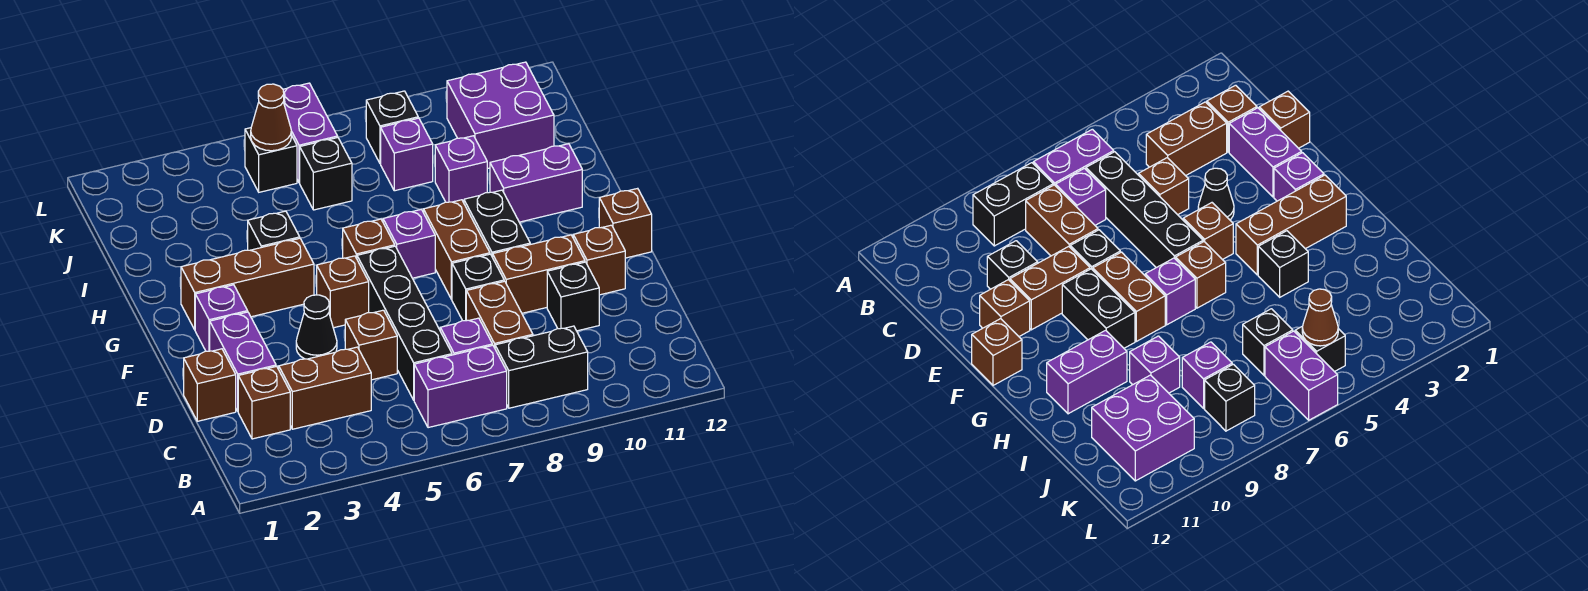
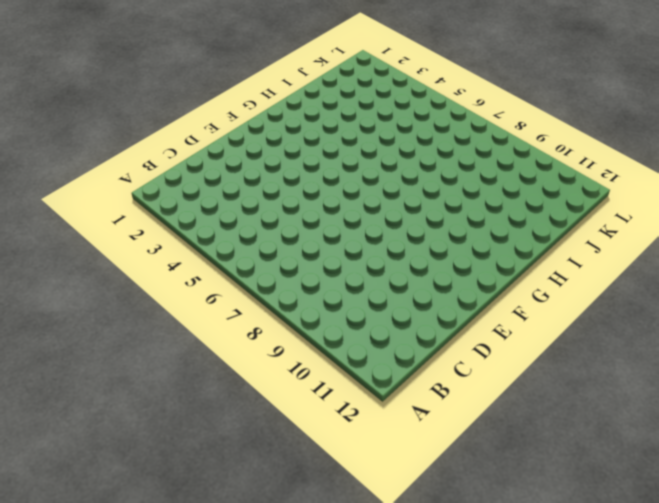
none -> purple 1x2 brick [414,345,507,428]
none -> black 1x2 brick [495,326,588,408]
none -> brown 1x1 brick [238,366,290,439]
none -> brown 1x2 brick [279,347,371,429]

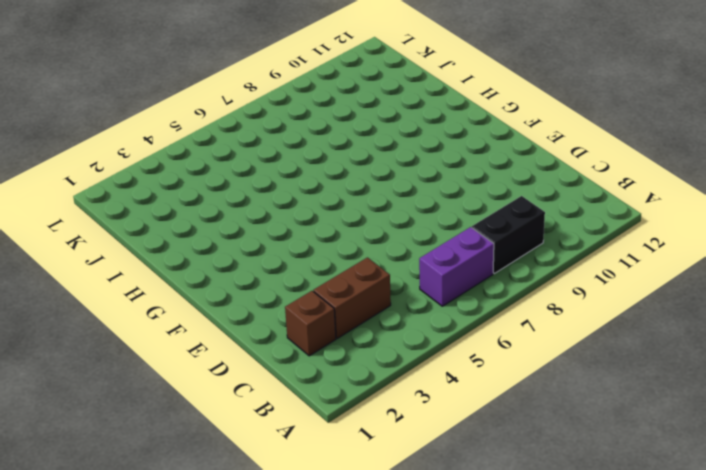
none -> black 1x4 brick [357,246,452,400]
none -> purple 1x1 brick [440,318,492,355]
none -> brown 1x2 brick [466,281,533,348]
none -> brown 1x1 brick [184,349,236,421]

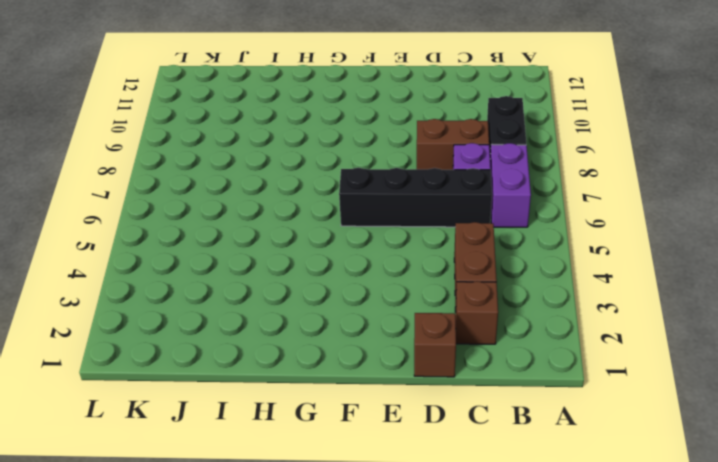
none -> purple 1x2 brick [210,312,276,411]
none -> brown 1x1 brick [345,310,397,380]
none -> black 1x1 brick [547,262,599,331]
none -> black 1x1 cone [296,295,337,359]

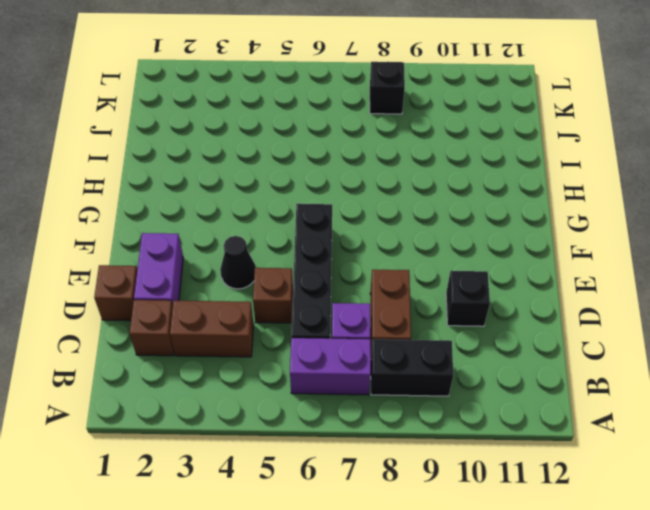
none -> black 1x1 brick [452,254,504,321]
none -> brown 1x2 brick [493,235,585,313]
none -> brown 1x1 brick [573,225,625,295]
none -> purple 1x1 brick [195,285,248,351]

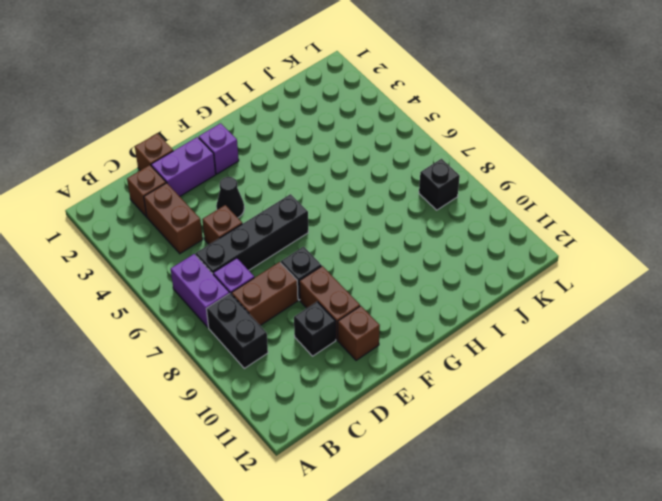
none -> brown 1x1 brick [317,256,369,328]
none -> brown 1x2 brick [424,200,490,299]
none -> black 1x2 brick [464,190,530,257]
none -> brown 1x1 brick [599,188,652,258]

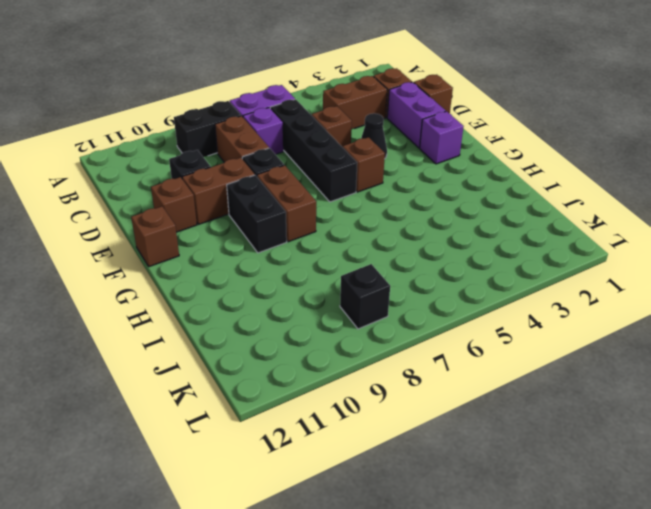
none -> brown 1x3 brick [181,238,314,330]
none -> brown 1x1 brick [343,219,395,259]
none -> purple 1x1 brick [383,210,435,278]
none -> black 1x1 brick [248,211,300,250]

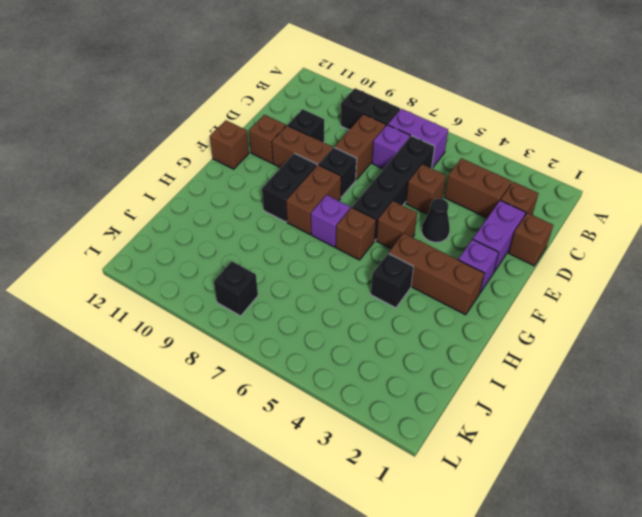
none -> purple 1x2 brick [490,144,582,222]
none -> purple 1x1 brick [435,136,487,203]
none -> black 1x1 brick [300,138,352,210]
none -> purple 1x1 brick [381,118,433,191]

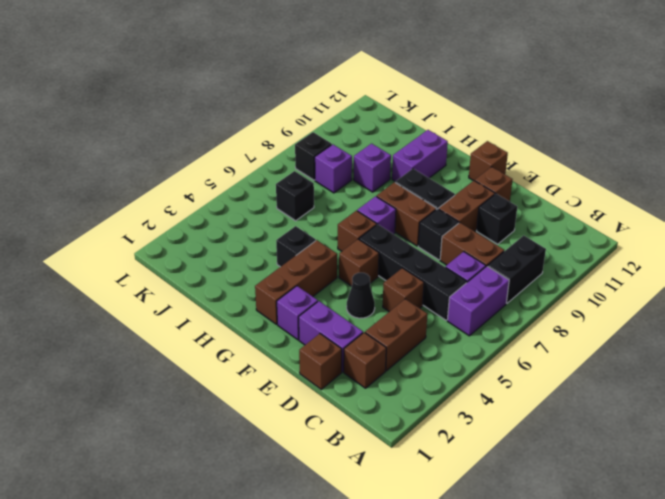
none -> purple 2x2 brick [447,62,554,169]
none -> black 1x1 brick [245,128,297,192]
none -> purple 1x2 brick [283,83,338,183]
none -> brown 1x1 cone [251,84,291,151]

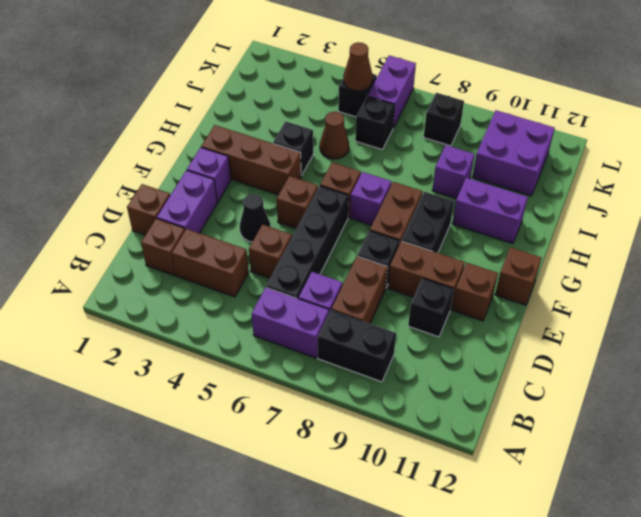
brown 1x1 cone [320,112,349,159] -> none
none -> purple 1x1 brick [381,118,433,191]

